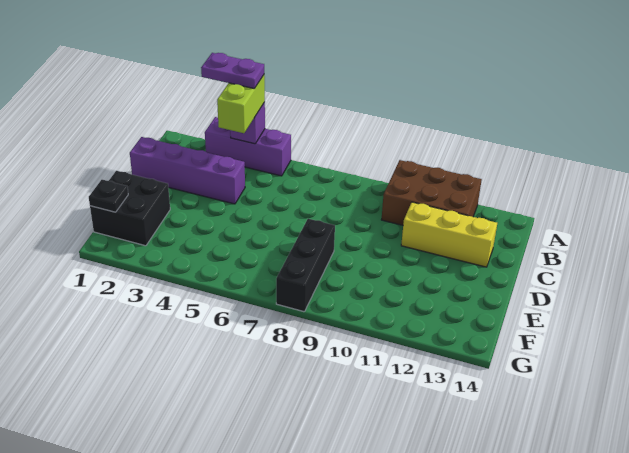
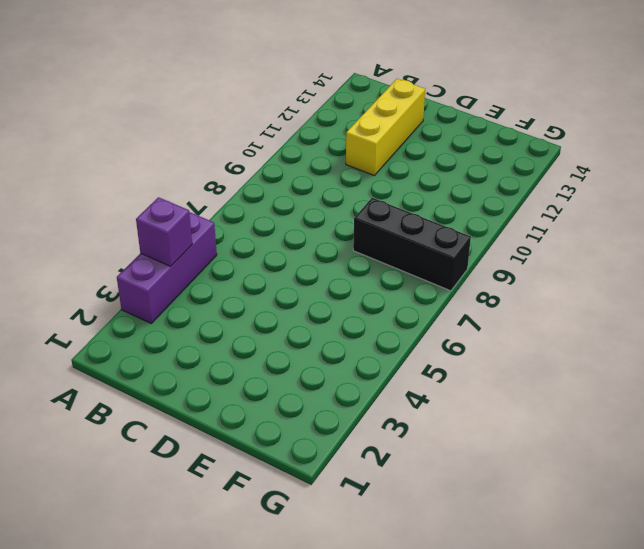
none -> brown 2x3 brick [381,160,482,225]
none -> purple 1x4 brick [130,137,245,204]

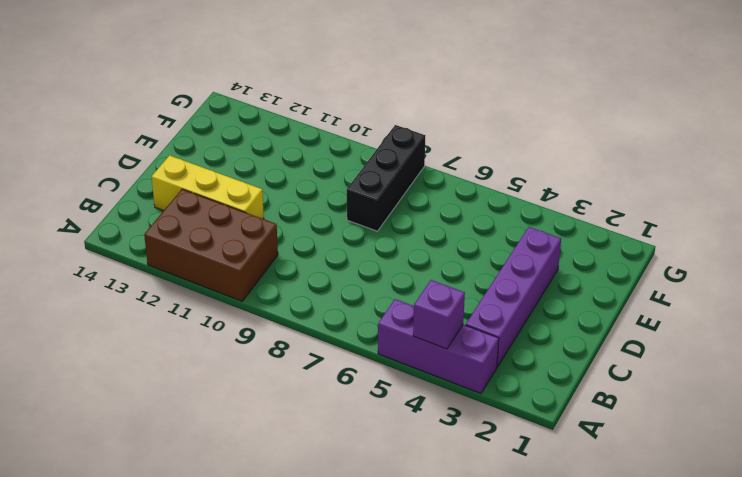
purple 1x4 brick [466,227,561,367] -> purple 1x4 brick turned to [130,137,245,204]
none -> black 2x2 brick [90,171,170,246]
none -> black 1x1 plate [89,180,128,212]

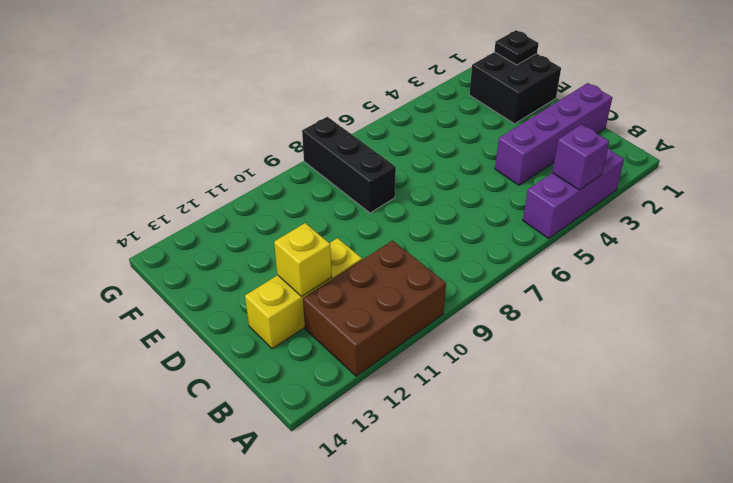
yellow 1x1 brick [274,223,332,296] -> none
none -> lime 1x2 brick [217,75,265,133]
none -> purple 1x2 plate [201,53,264,88]

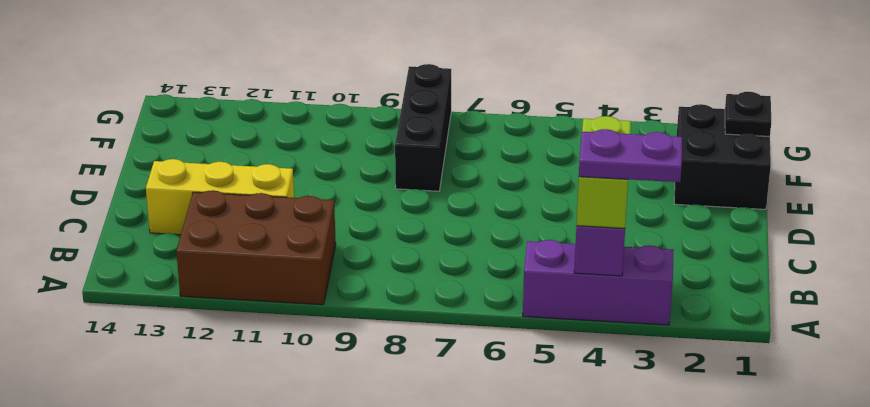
none -> purple 1x4 brick [130,137,245,204]

